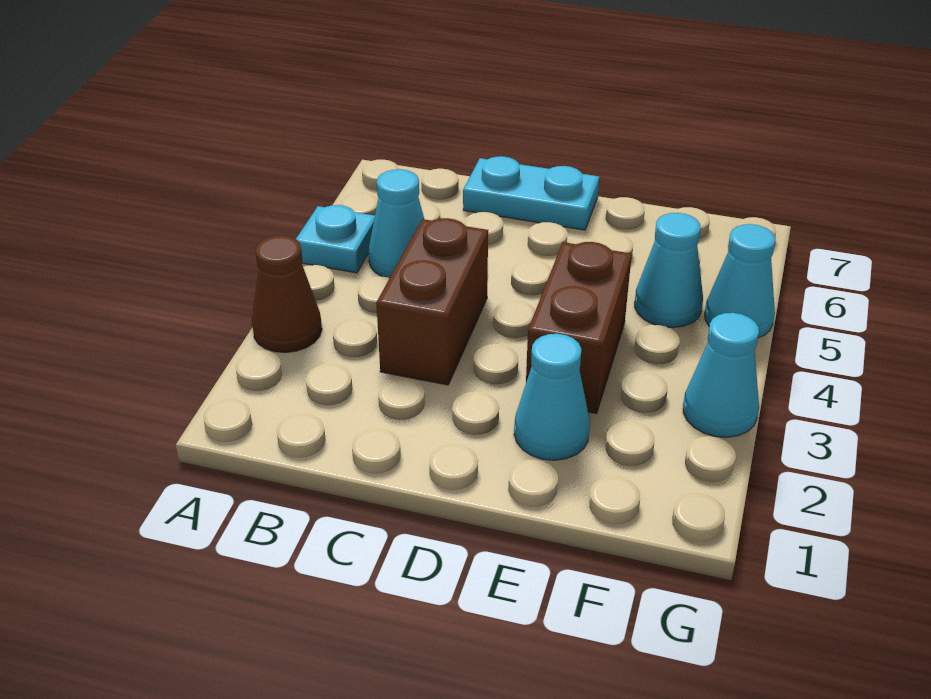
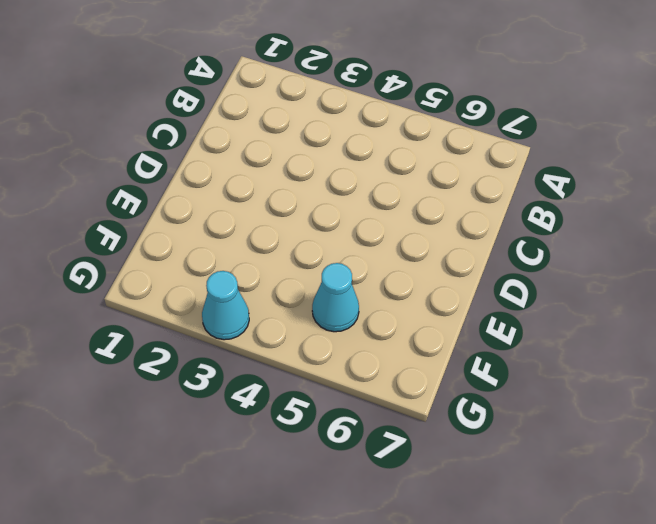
none -> brown 1x1 cone [252,236,322,353]
none -> cyan 1x1 plate [296,205,375,273]

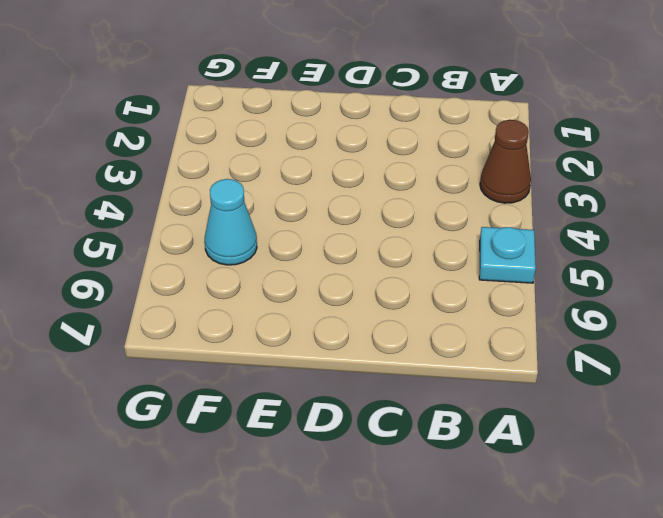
none -> cyan 1x1 cone [368,169,424,278]
none -> brown 1x2 brick [376,218,488,385]

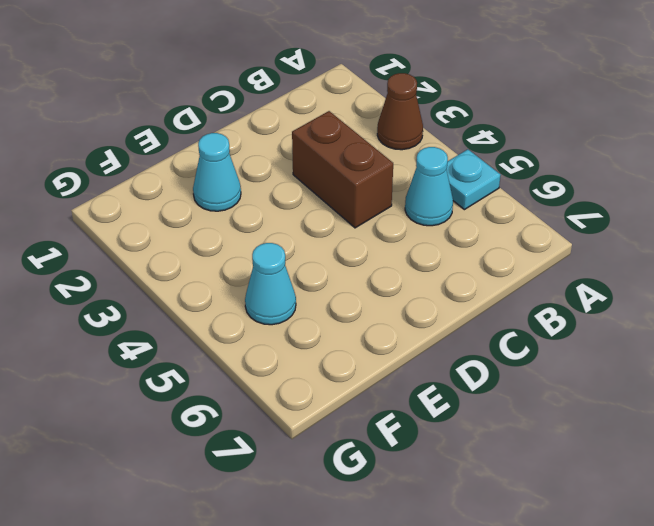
none -> cyan 1x2 plate [463,156,599,230]
none -> brown 1x2 brick [526,242,632,414]

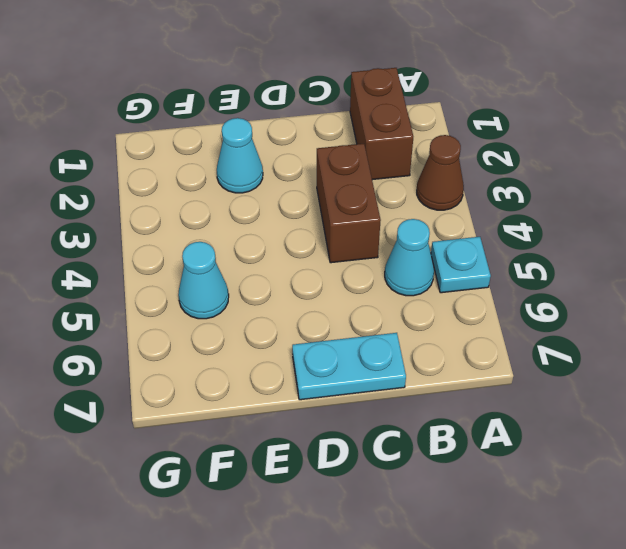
brown 1x2 brick [350,68,413,180] -> brown 1x2 brick moved to [526,242,632,414]
none -> cyan 1x1 cone [683,313,759,437]
none -> cyan 1x1 cone [705,224,775,338]

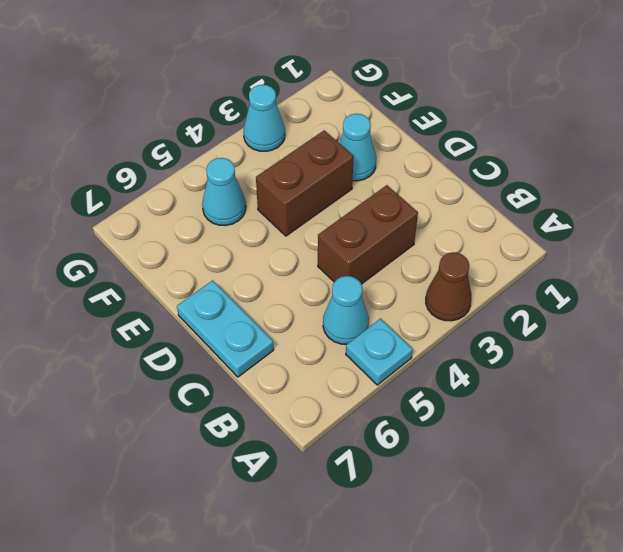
none -> cyan 1x1 cone [705,224,775,338]

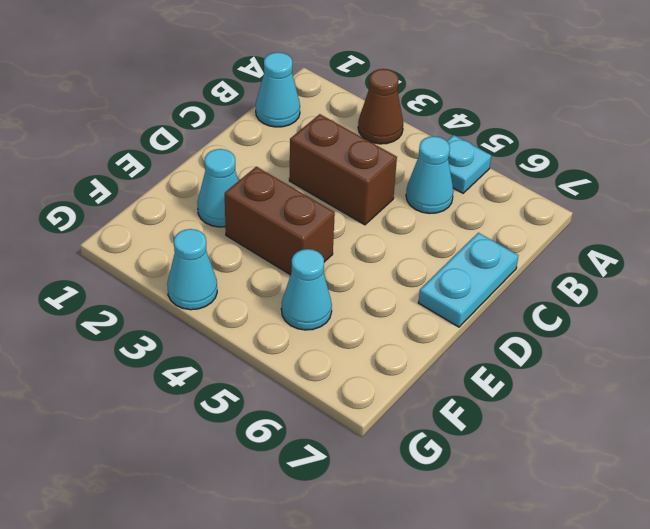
cyan 1x1 cone [256,52,300,127] -> cyan 1x1 cone moved to [705,224,775,338]

